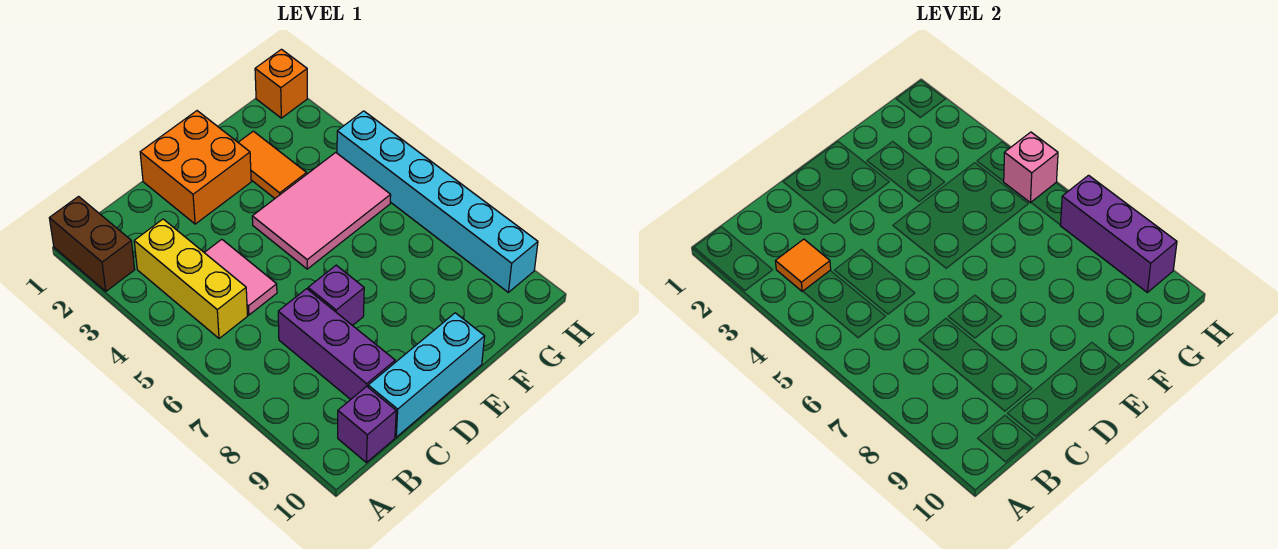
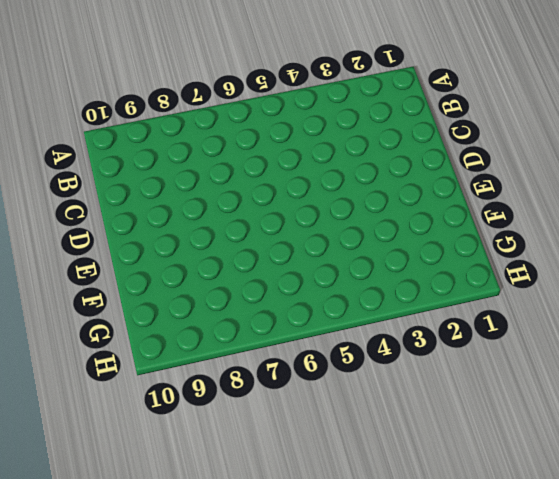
none -> brown 1x2 brick [49,197,135,291]
none -> yellow 1x3 brick [134,219,247,338]
none -> purple 1x1 brick [338,386,396,463]

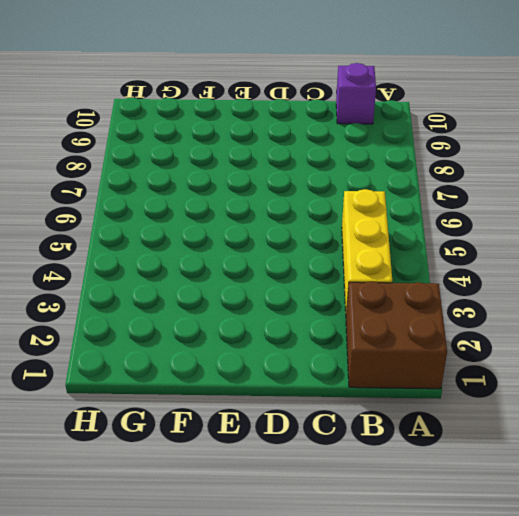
brown 2x2 brick [346,282,447,389] -> brown 1x2 brick [49,197,135,291]
none -> pink 1x2 tile [204,239,277,315]
none -> purple 1x3 brick [278,289,395,399]
none -> cyan 1x3 brick [368,313,485,437]

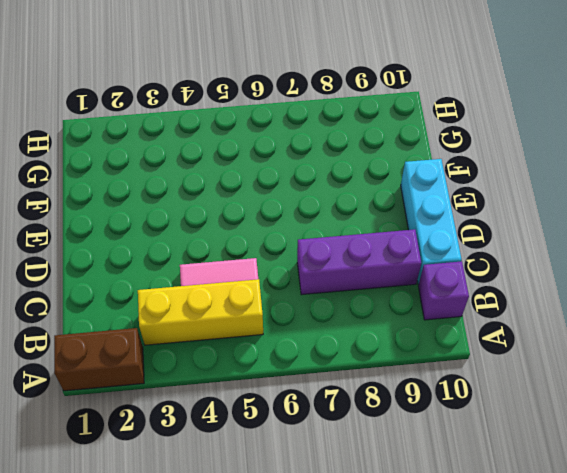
none -> orange 2x2 brick [140,111,251,224]
none -> purple 1x1 brick [308,265,364,326]
none -> pink 2x3 tile [252,152,391,269]

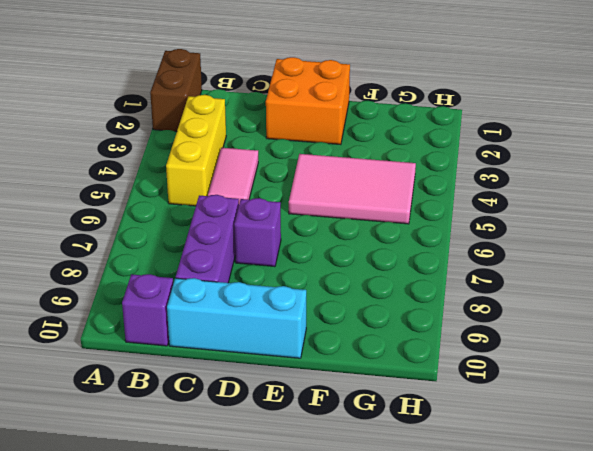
none -> orange 1x2 tile [238,131,307,198]
none -> orange 1x1 brick [255,49,307,118]
none -> cyan 1x6 brick [337,111,538,292]

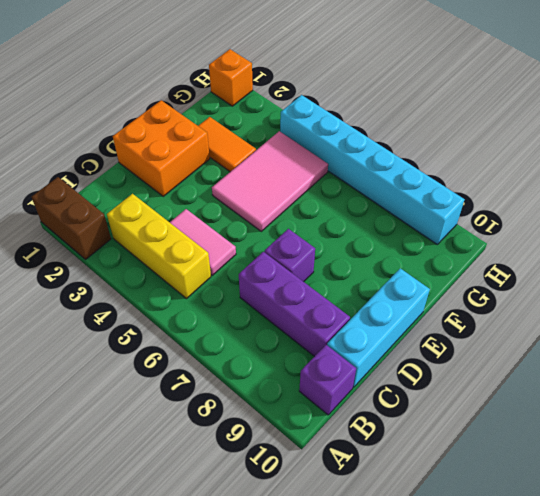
none -> orange 1x1 tile [775,239,831,291]
none -> pink 1x1 brick [1003,132,1058,203]
none -> purple 1x3 brick [1060,175,1177,292]

